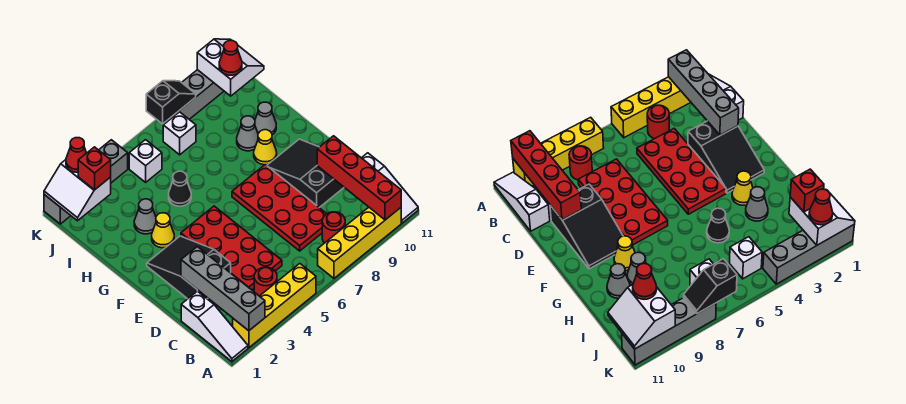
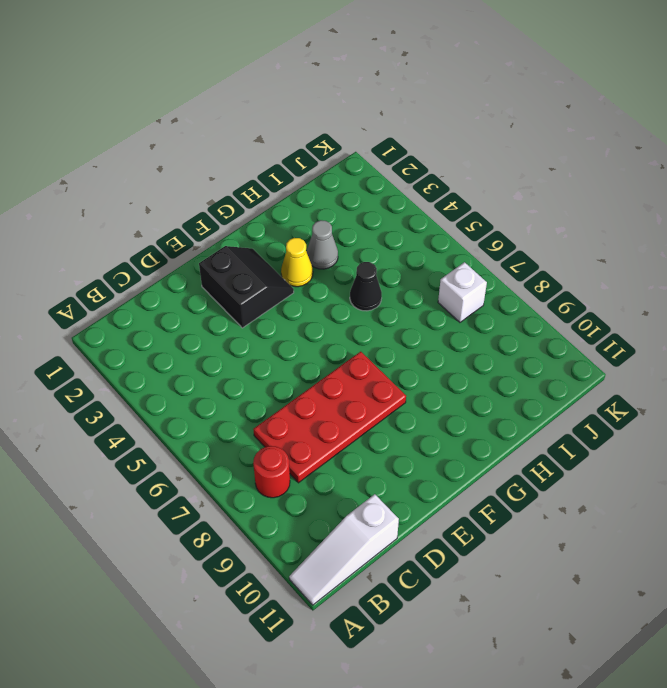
black 2x2 slope [199,246,294,328] -> black 2x3 slope [147,236,231,299]
none -> white 1x3 slope [181,291,248,362]
none -> yellow 1x4 brick [233,264,316,348]
none -> yellow 1x4 brick [318,207,401,278]

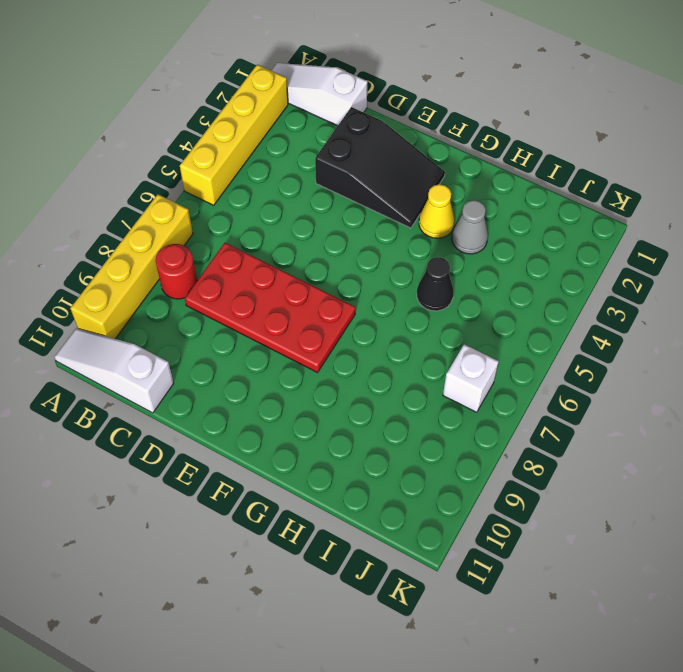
none -> red 1x1 round brick [254,267,277,296]
none -> red 2x4 plate [181,206,282,290]
none -> black 2x3 slope [267,139,344,207]

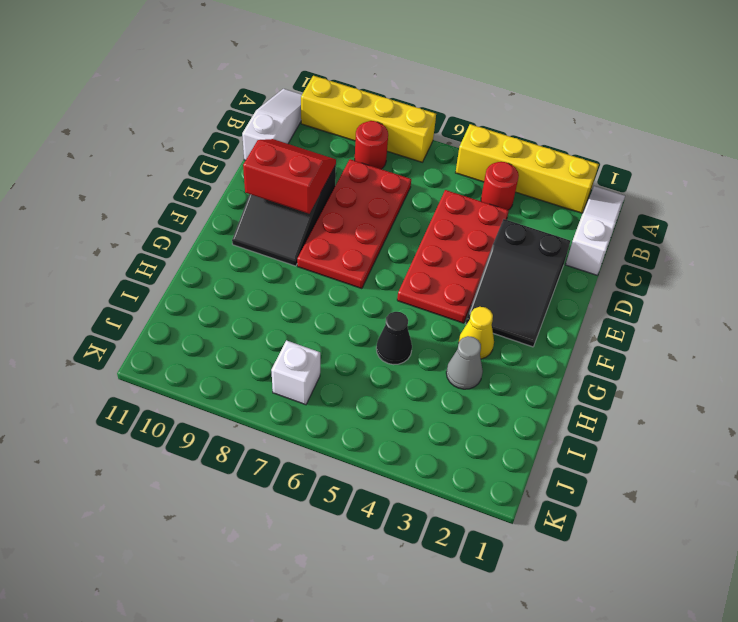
red 2x2 slope [243,139,336,214] -> red 1x4 brick [317,136,401,220]
none -> yellow 1x1 cone [254,130,277,165]
none -> grey 1x1 cone [237,116,258,151]
none -> grey 1x1 cone [255,102,276,135]

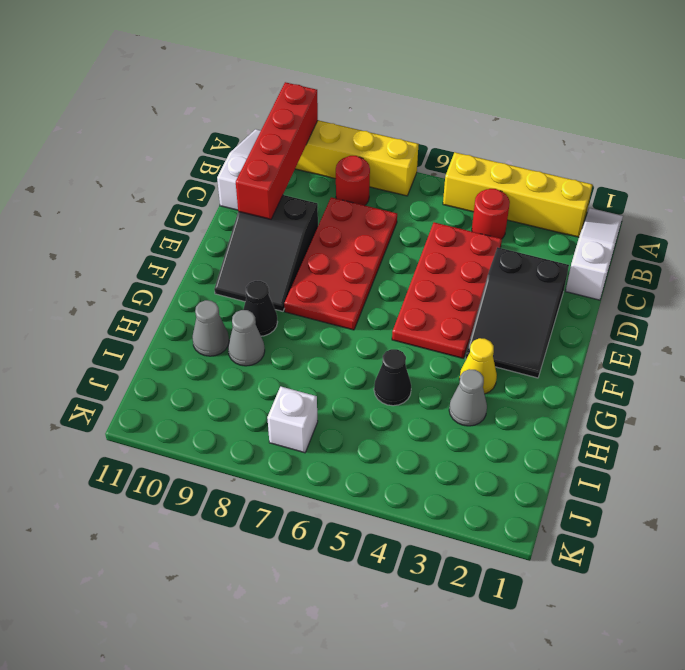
black 1x1 cone [243,281,277,336] -> yellow 1x1 cone [254,130,277,165]
none -> white 1x1 brick [129,140,162,182]
none -> grey 1x4 brick [44,140,128,224]
none -> grey 1x4 brick [170,70,224,119]

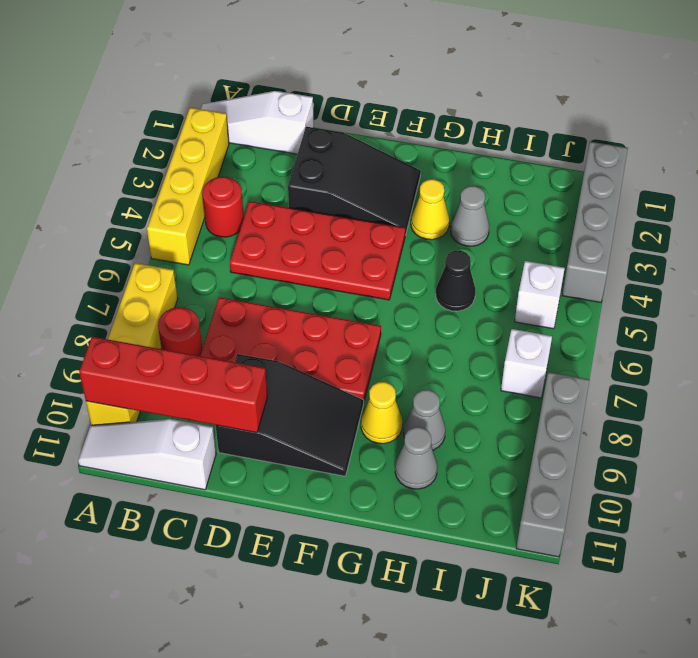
none -> grey 1x4 brick [181,247,265,331]
none -> white 2x2 slope [44,160,111,221]
none -> white 2x2 slope [197,39,264,96]

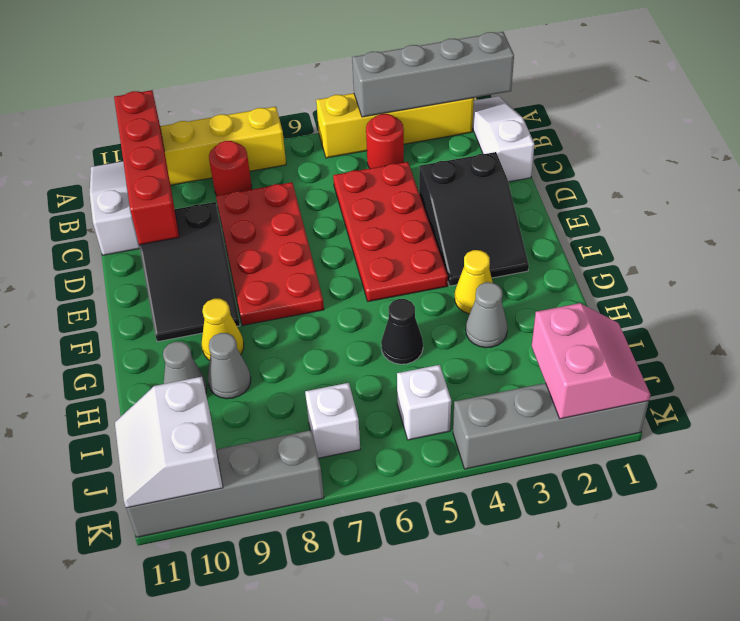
grey 1x4 brick [352,32,514,117] -> grey 1x4 brick turned to [181,247,265,331]
pink 2x2 slope [532,303,650,419] -> white 2x2 slope [44,160,111,221]
none -> black 1x2 slope [146,81,196,124]
none -> red 1x1 brick [78,147,111,190]
none -> red 1x1 cone [219,41,242,75]

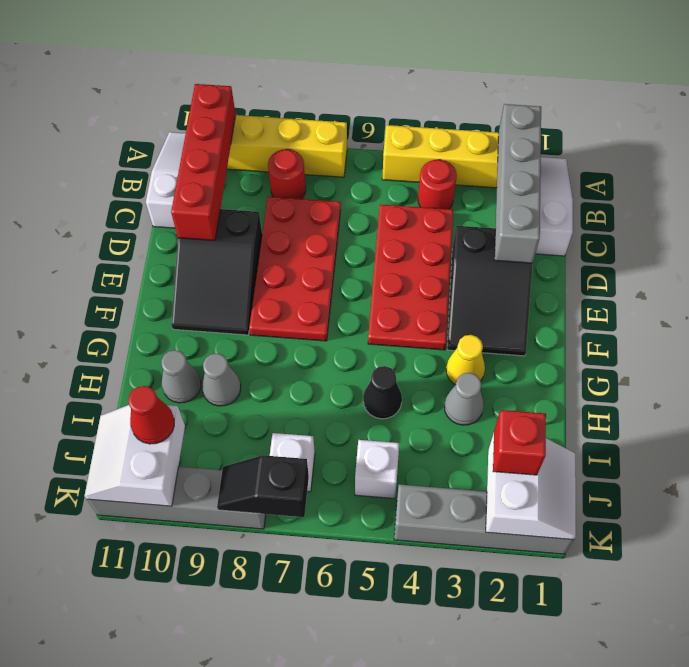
none -> yellow 1x1 cone [254,130,277,165]
none -> red 1x1 cone [66,138,86,172]

